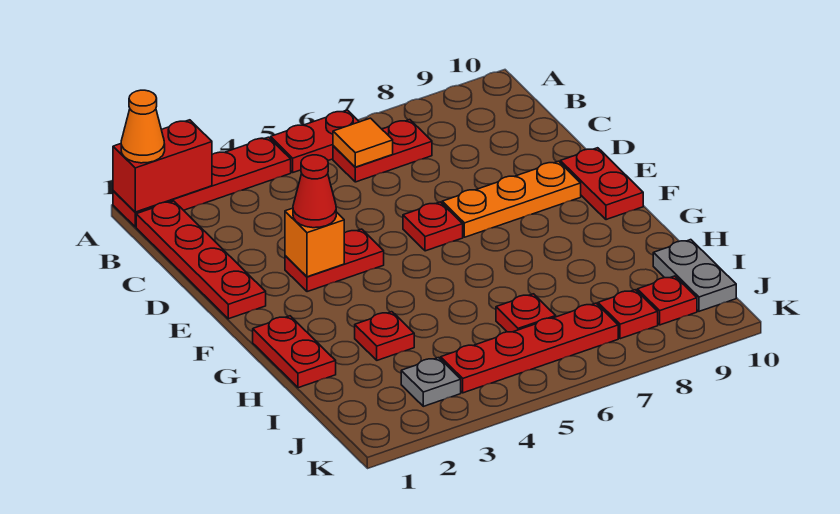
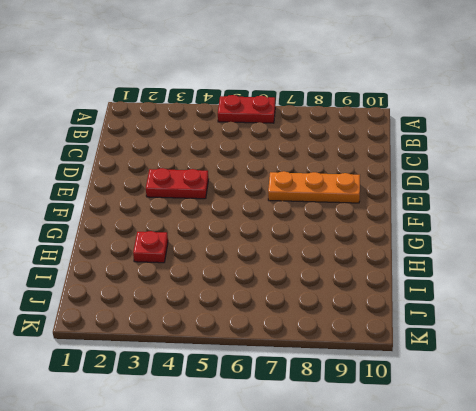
none -> red 1x4 plate [113,137,291,227]
none -> red 1x4 plate [136,201,266,319]
none -> red 1x2 plate [333,120,432,182]

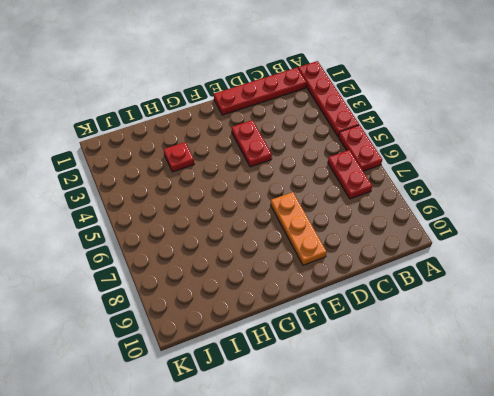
none -> red 1x1 plate [403,202,463,251]
none -> red 1x2 plate [560,148,643,220]
none -> red 1x2 plate [253,316,336,388]

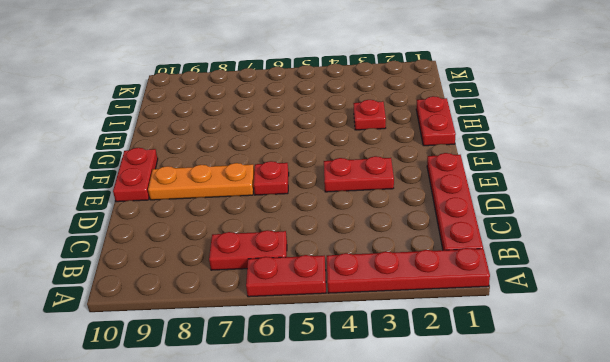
none -> red 1x1 plate [496,294,556,332]
none -> grey 1x2 plate [653,240,736,311]
none -> grey 1x1 plate [401,358,461,406]

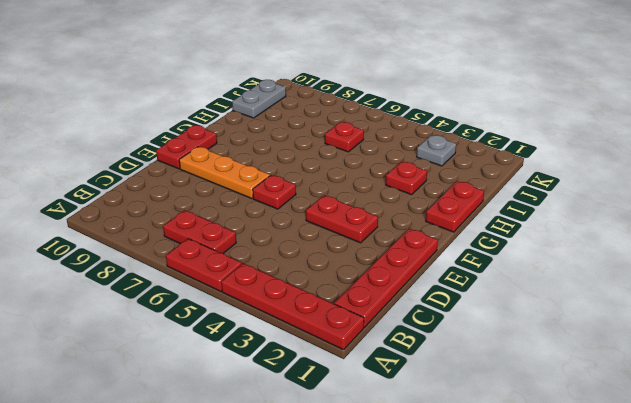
none -> red 1x4 plate [441,303,618,393]
none -> red 1x1 plate [598,290,658,339]
none -> red 1x1 plate [637,276,697,325]

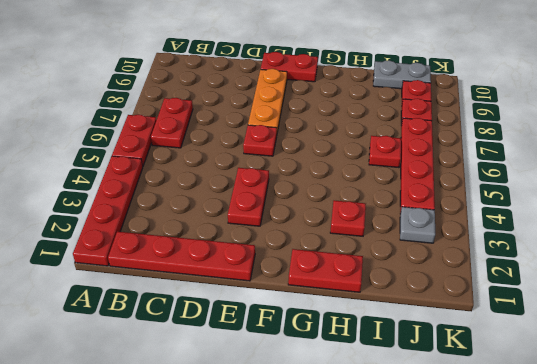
none -> red 1x2 brick [113,120,212,212]
none -> orange 1x1 tile [333,118,393,167]
none -> orange 1x1 brick [285,208,344,277]

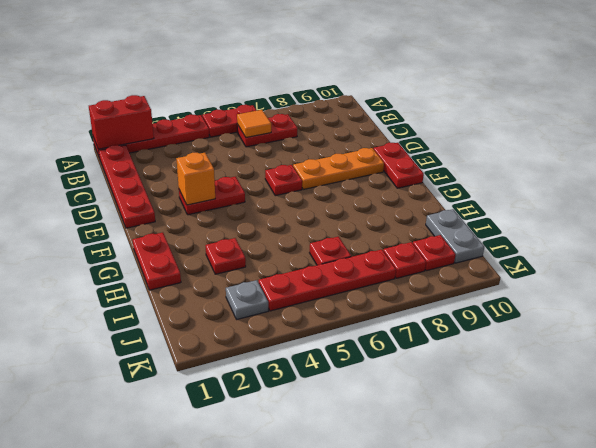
none -> orange 1x1 cone [121,90,165,163]
none -> red 1x1 cone [293,155,336,228]

